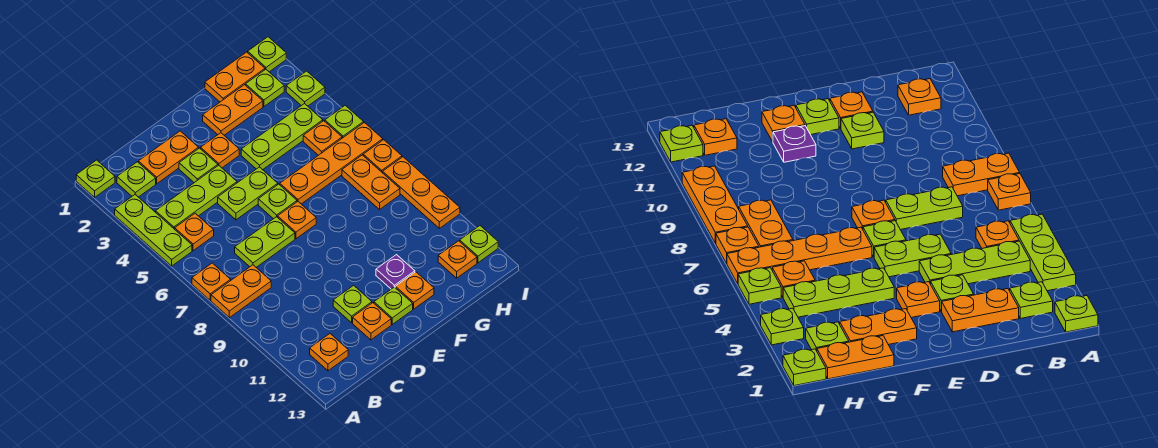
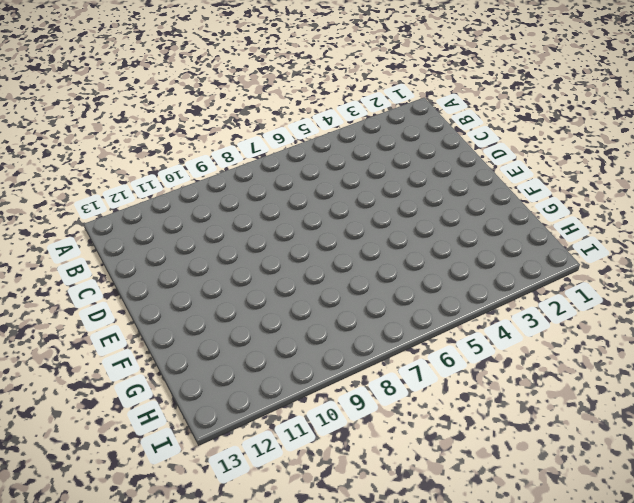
none -> lime 1x1 plate [76,160,115,197]
none -> lime 1x3 plate [115,195,192,266]
none -> orange 1x1 plate [192,263,231,300]
none -> orange 1x2 plate [211,265,271,318]

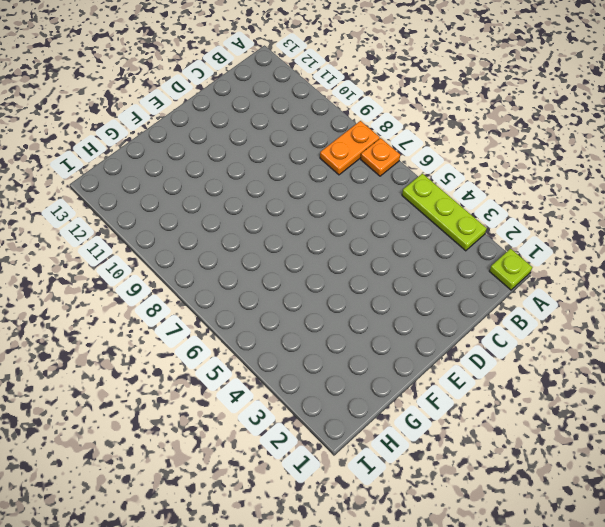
none -> lime 1x1 plate [117,162,156,197]
none -> lime 1x3 plate [156,165,237,229]
none -> orange 1x1 plate [175,213,214,251]
none -> orange 1x1 plate [310,334,348,371]

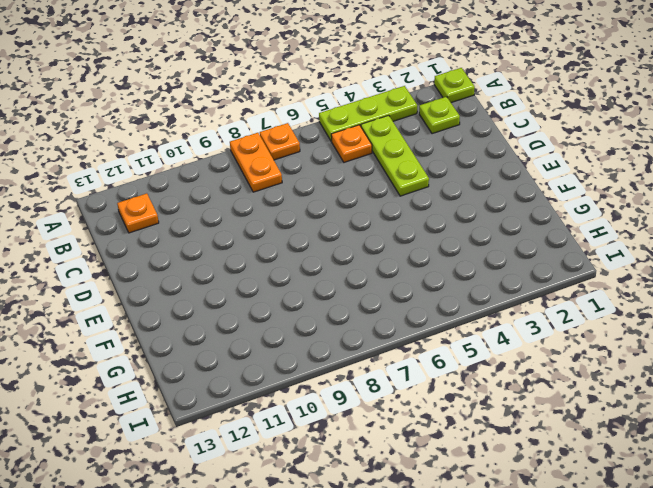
none -> orange 1x2 plate [138,131,199,184]
none -> lime 1x2 plate [235,217,295,267]
none -> lime 1x1 plate [179,148,218,183]
none -> lime 1x2 plate [218,167,278,220]

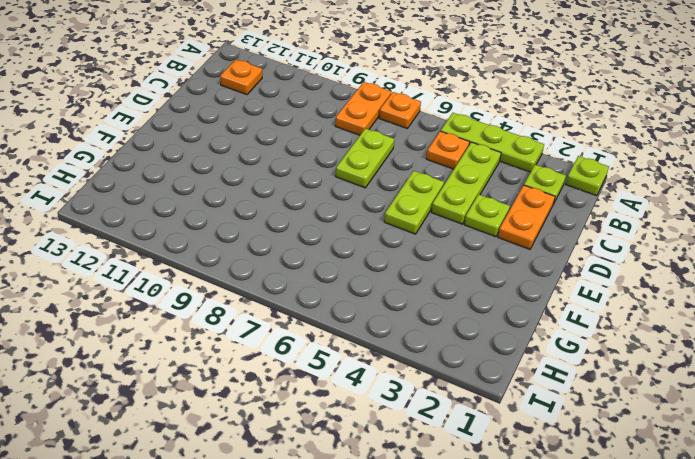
none -> lime 1x1 plate [333,285,372,323]
none -> orange 1x1 plate [353,303,391,340]
none -> orange 1x1 plate [201,133,239,168]
none -> lime 1x1 plate [258,184,297,219]

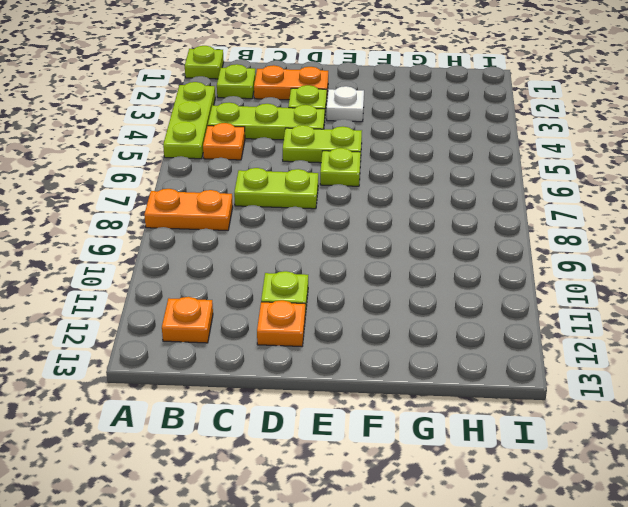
white 1x1 plate [327,86,364,122] -> orange 1x1 plate [201,133,239,168]
none -> orange 1x1 plate [192,263,231,300]
none -> orange 1x1 plate [278,202,316,239]
none -> lime 1x1 plate [374,287,413,324]
none -> orange 1x2 plate [203,85,263,135]

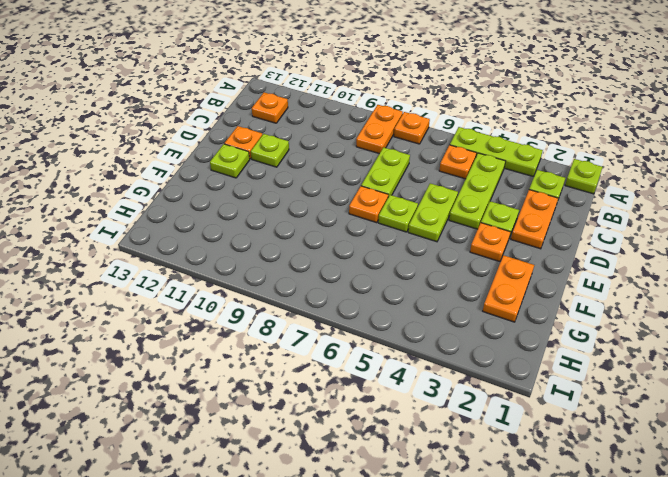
none -> lime 1x3 plate [241,103,323,170]
none -> orange 1x4 plate [280,123,383,204]
none -> purple 1x1 plate [376,255,415,289]
none -> orange 1x1 plate [395,272,434,309]

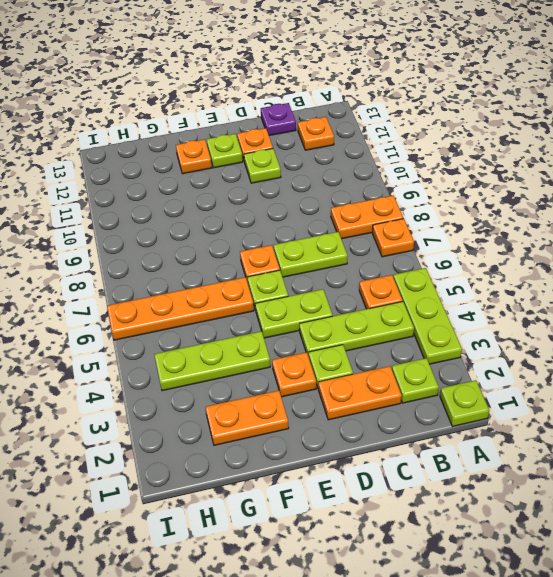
purple 1x1 plate [261,103,296,136] -> purple 1x1 plate moved to [376,255,415,289]
none -> orange 1x2 plate [205,52,265,102]
none -> lime 1x1 plate [246,69,284,106]
none -> orange 1x1 plate [303,121,342,155]
none -> orange 1x2 plate [342,155,400,210]

